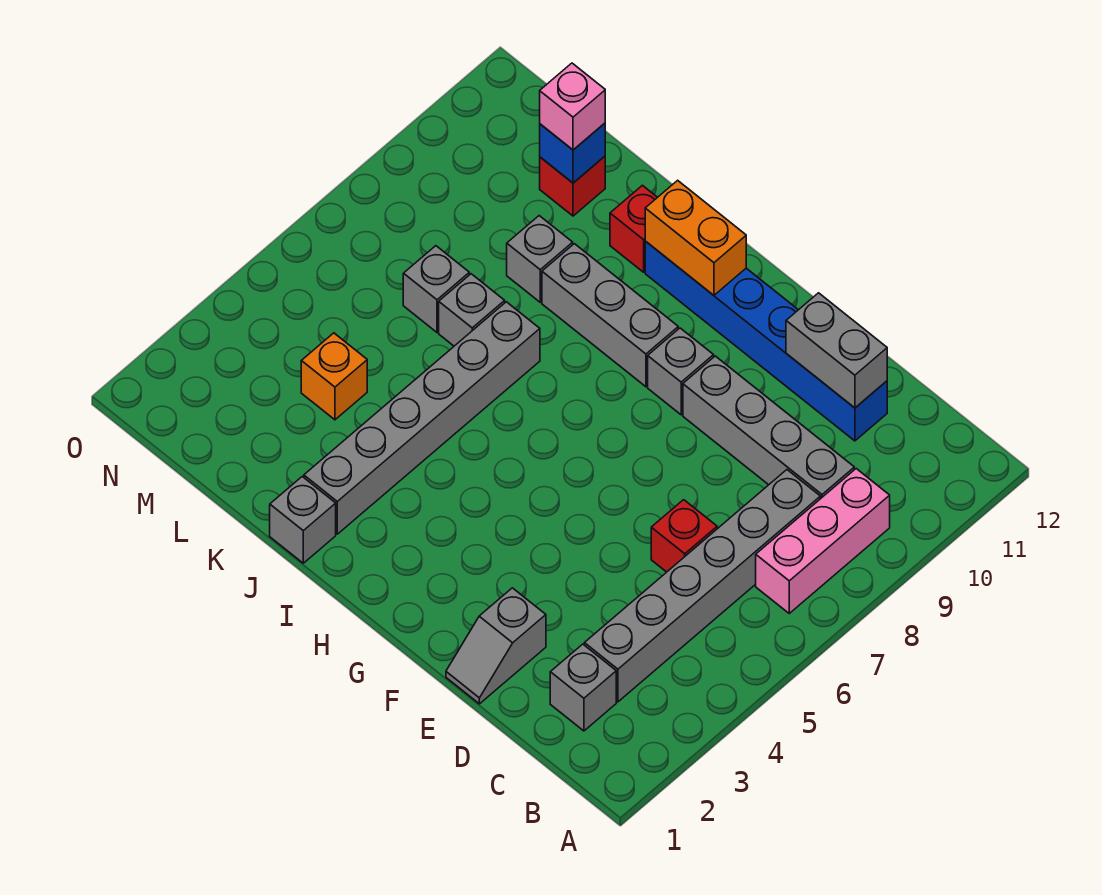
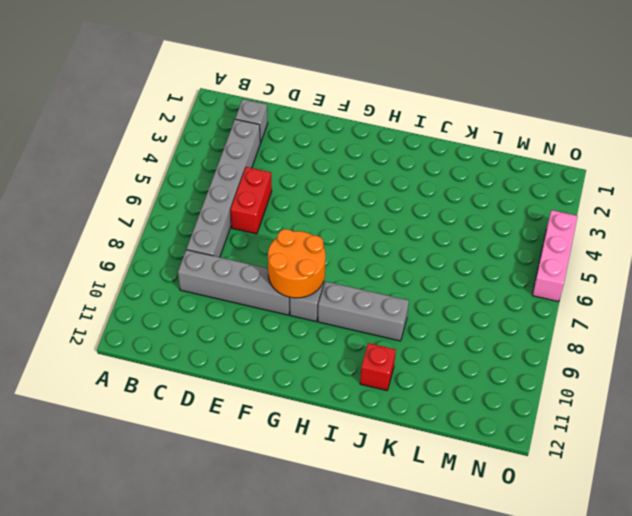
red 1x2 brick [230,167,272,234] -> red 1x1 brick [651,500,717,572]
orange 2x2 round brick [268,229,325,298] -> none
pink 1x3 brick [532,210,578,302] -> pink 1x3 brick moved to [756,469,890,613]
none -> blue 1x6 brick [645,241,887,441]
none -> grey 1x2 slope [446,588,546,704]
none -> grey 1x1 brick [270,477,336,563]

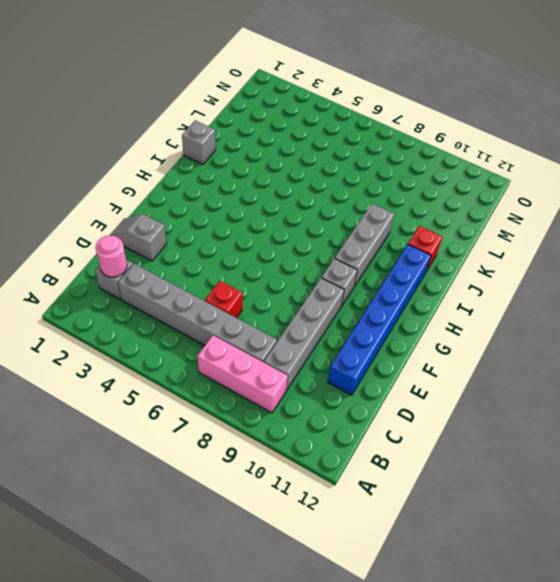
pink 1x1 round brick [96,235,127,277] -> none
none -> grey 1x6 brick [304,302,540,534]
none -> grey 1x1 brick [439,274,505,346]
none -> grey 1x1 brick [507,216,573,302]

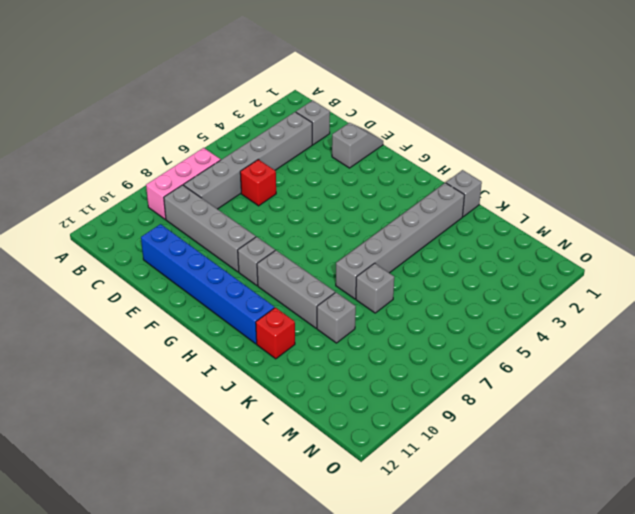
none -> orange 1x1 brick [301,333,367,420]
none -> grey 1x1 brick [403,246,469,332]
none -> red 1x1 brick [540,156,605,216]

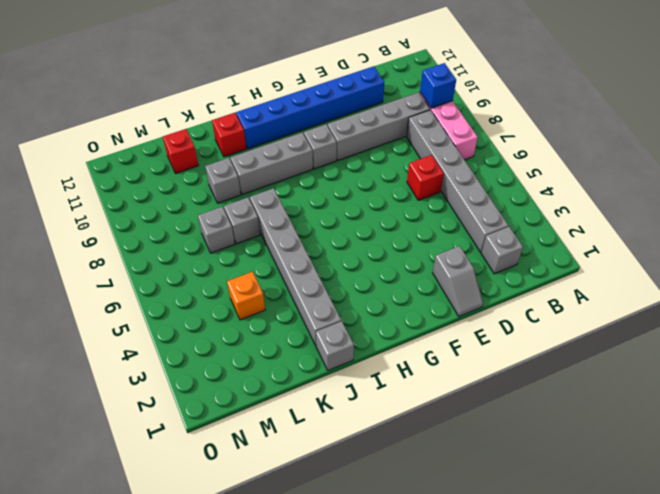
blue 1x1 brick [420,63,456,108] -> blue 1x1 brick moved to [540,123,605,183]
none -> grey 1x2 brick [786,293,887,408]
none -> orange 1x2 brick [645,180,746,295]
none -> pink 1x1 brick [540,63,605,150]

